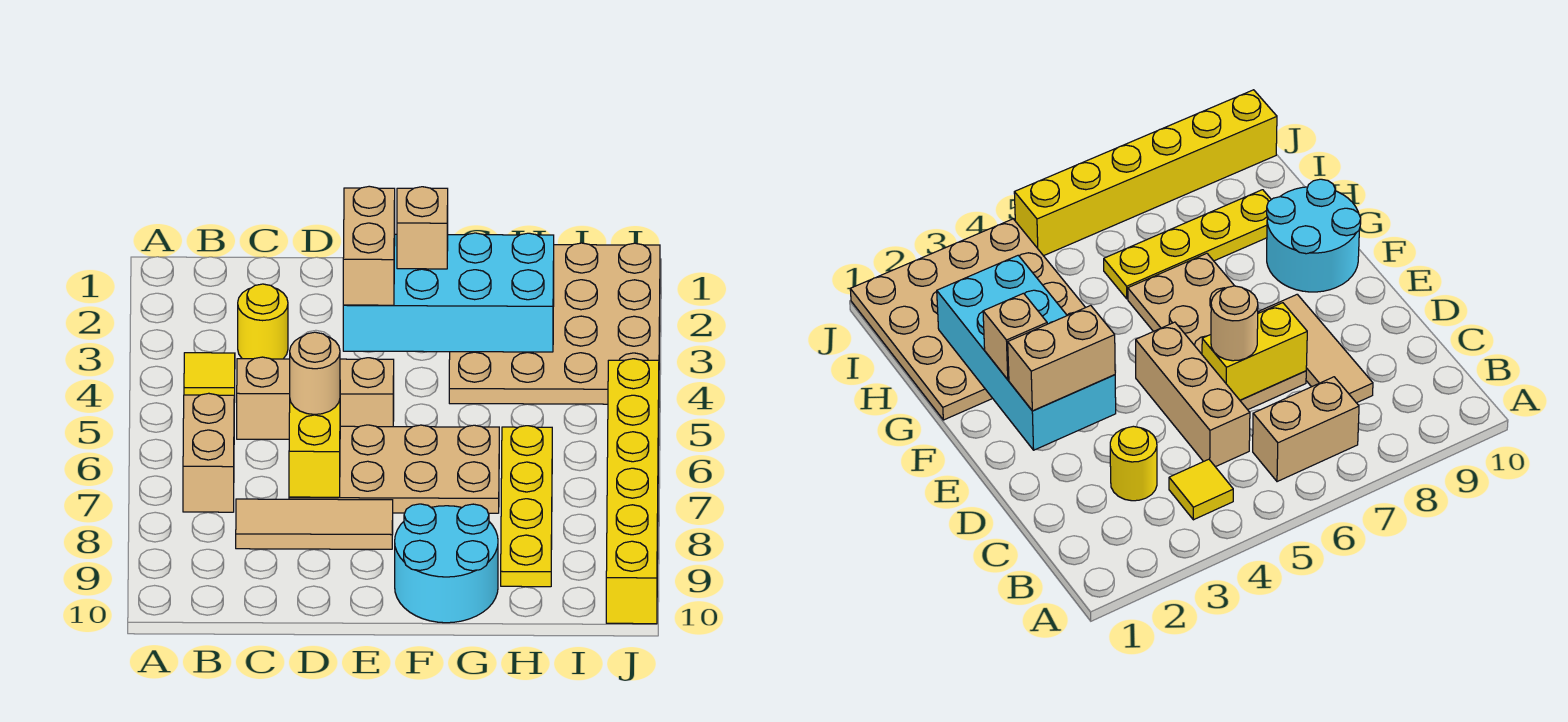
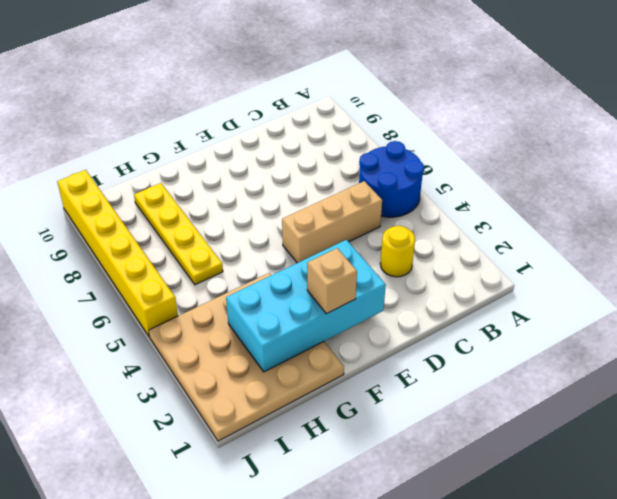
blue 2x2 round brick [359,141,424,217] -> tan 1x2 brick [183,393,234,512]
none -> yellow 1x1 tile [184,353,235,402]
none -> tan 1x3 tile [236,499,393,549]
none -> tan 2x4 plate [289,425,499,513]

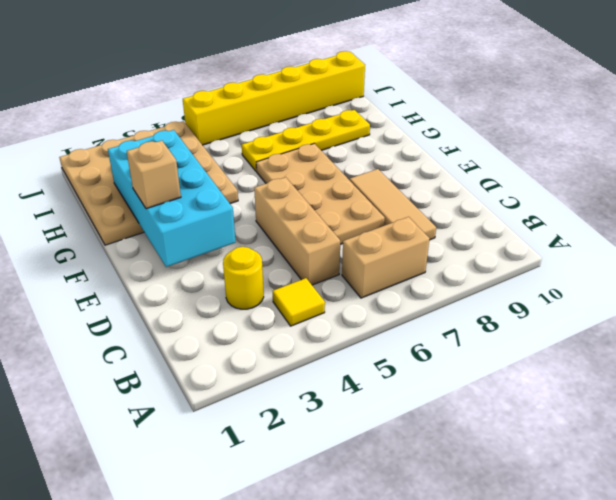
none -> cyan 2x2 round brick [395,504,498,623]
none -> yellow 1x2 brick [289,400,340,497]
none -> tan 1x1 round brick [290,332,340,414]

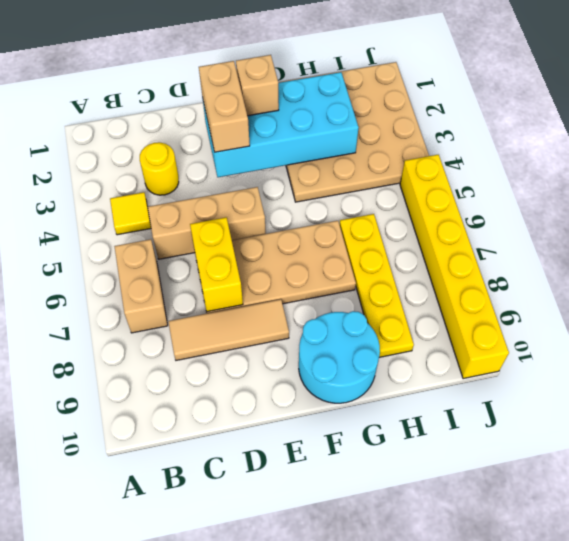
none -> tan 1x1 round brick [290,332,340,414]

